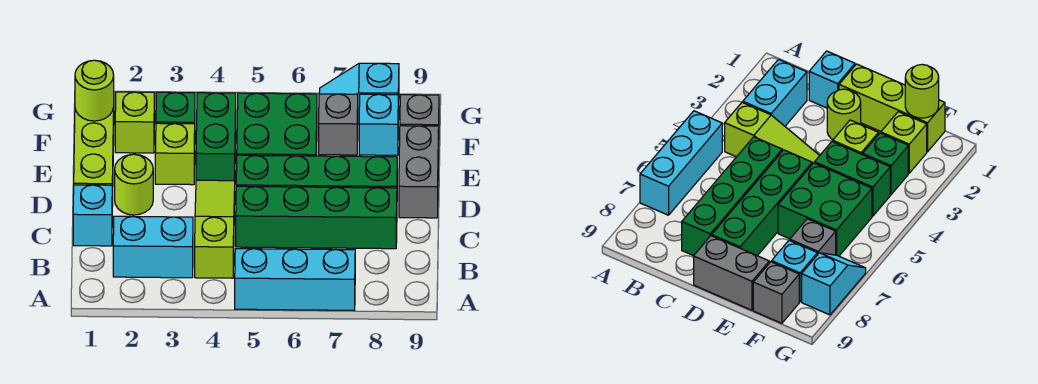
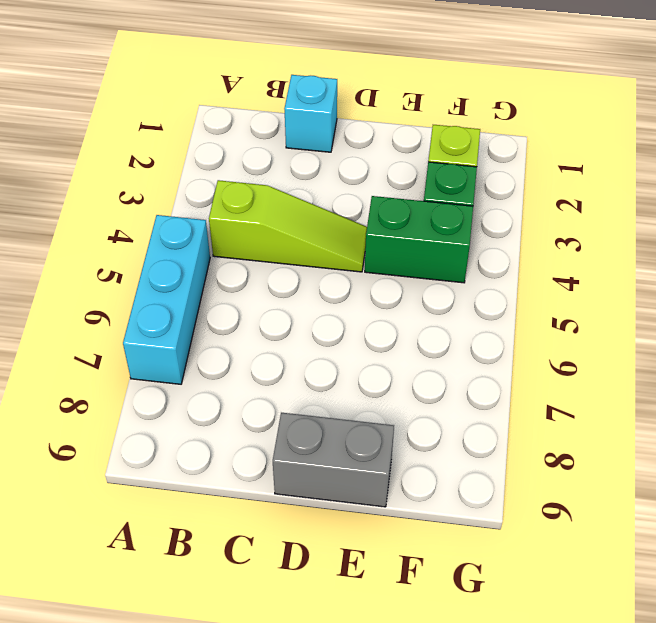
none -> cyan 1x2 brick [113,216,193,278]
none -> green 1x4 brick [236,186,397,249]
none -> lime 1x3 brick [74,107,114,207]

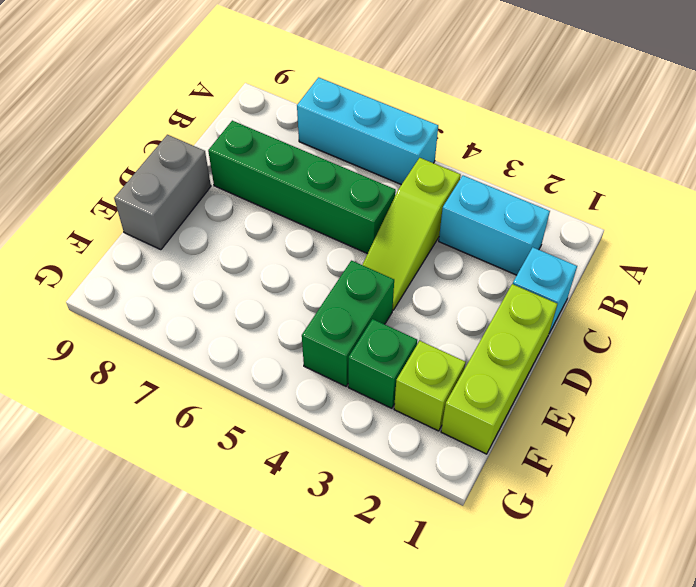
none -> lime 1x1 round brick [115,154,153,215]
none -> green 1x4 brick [236,155,397,188]
none -> lime 1x1 brick [155,123,195,185]

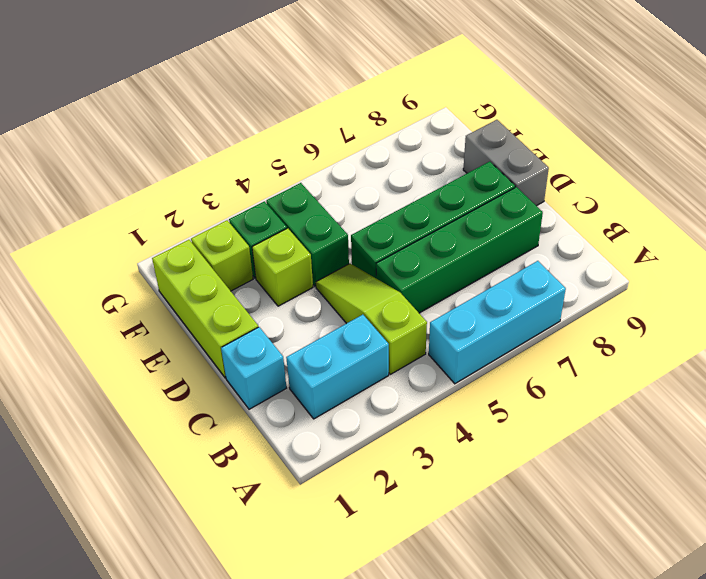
none -> lime 1x1 round brick [115,154,153,215]
none -> green 2x2 brick [237,93,317,156]
none -> grey 1x1 brick [319,94,358,155]

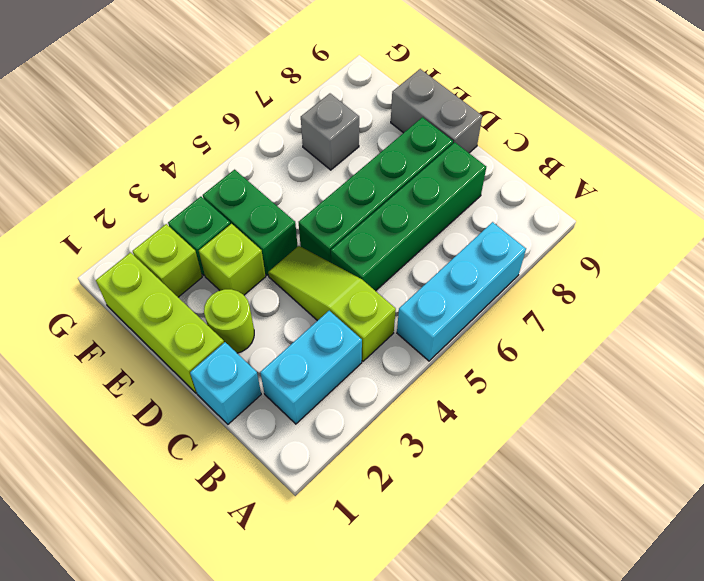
none -> green 2x2 brick [237,93,317,156]
none -> cyan 1x1 brick [359,94,398,155]
none -> grey 1x1 brick [400,95,439,126]

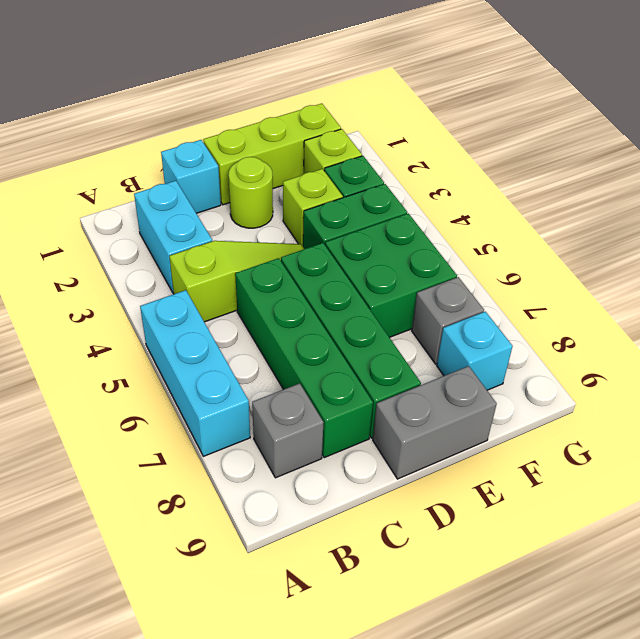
grey 1x1 brick [252,383,324,478] -> grey 1x1 brick moved to [400,95,439,126]
none -> cyan 1x2 slope [319,63,399,124]
none -> lime 1x1 round brick [75,60,114,121]

